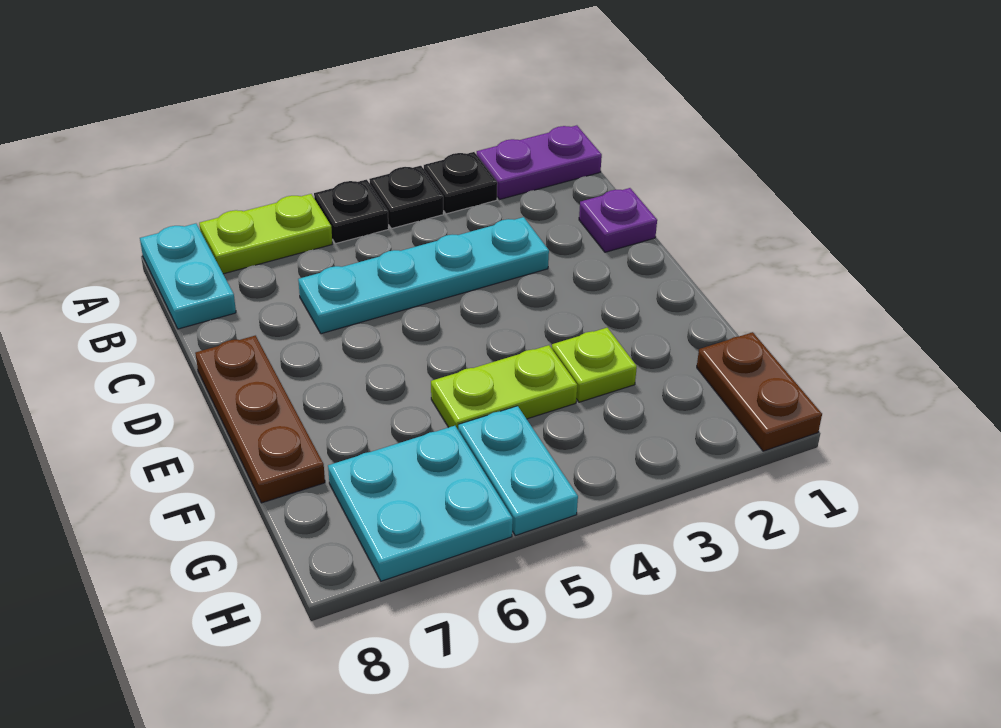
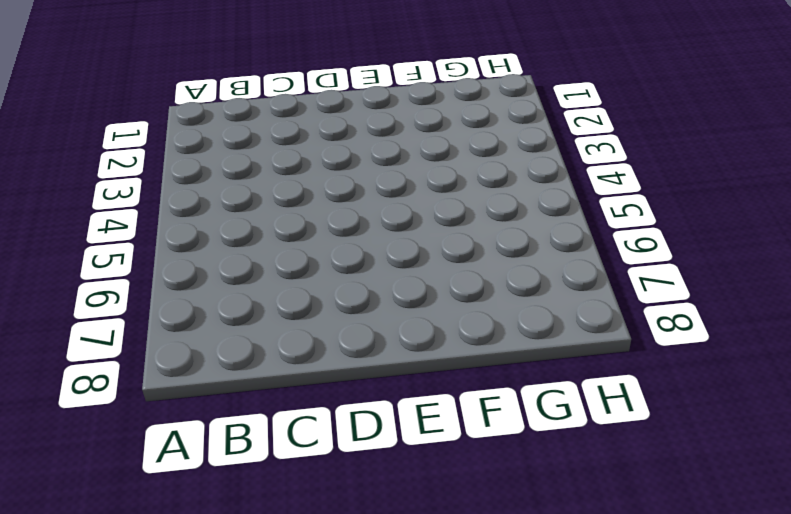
none -> purple 1x2 plate [477,125,602,200]
none -> black 1x1 plate [424,152,497,214]
none -> black 1x1 plate [369,166,443,229]

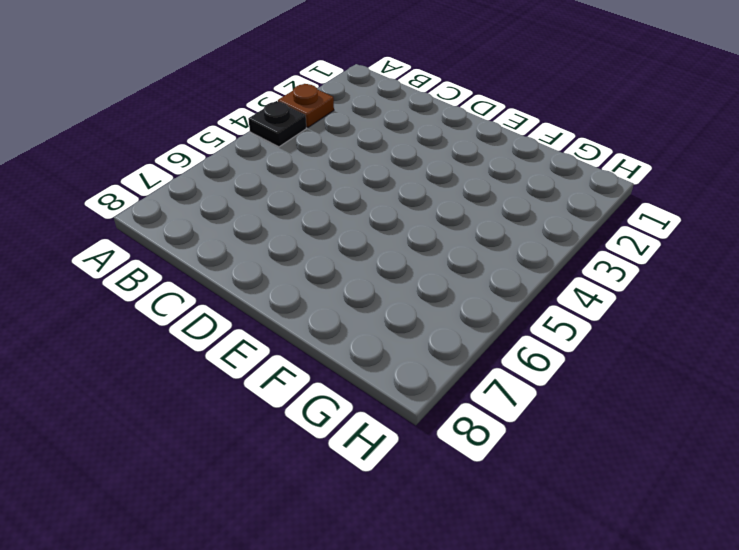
brown 1x1 plate [278,84,334,128] -> black 1x1 plate [424,152,497,214]
none -> purple 1x2 plate [477,125,602,200]
none -> black 1x1 plate [314,180,389,244]
none -> lime 1x2 plate [199,194,332,274]

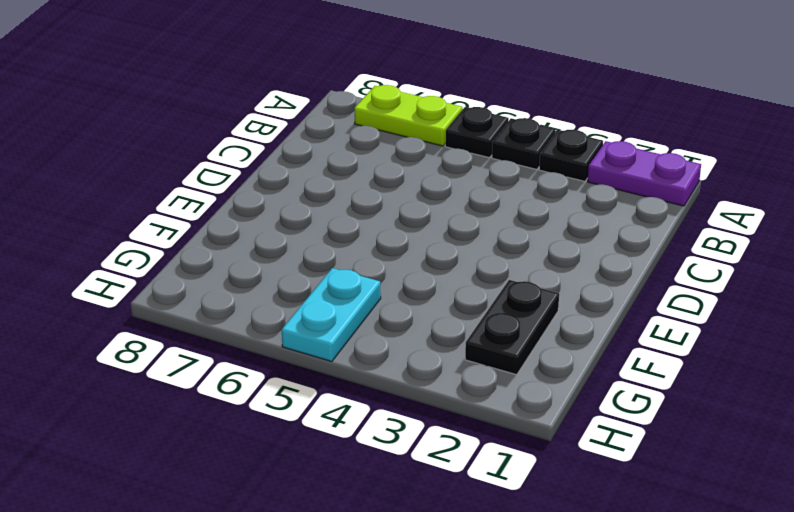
black 1x2 plate [465,280,559,375] -> none
none -> cyan 1x2 plate [140,224,236,329]
none -> purple 1x1 plate [579,188,657,252]
none -> cyan 1x4 plate [298,217,549,334]

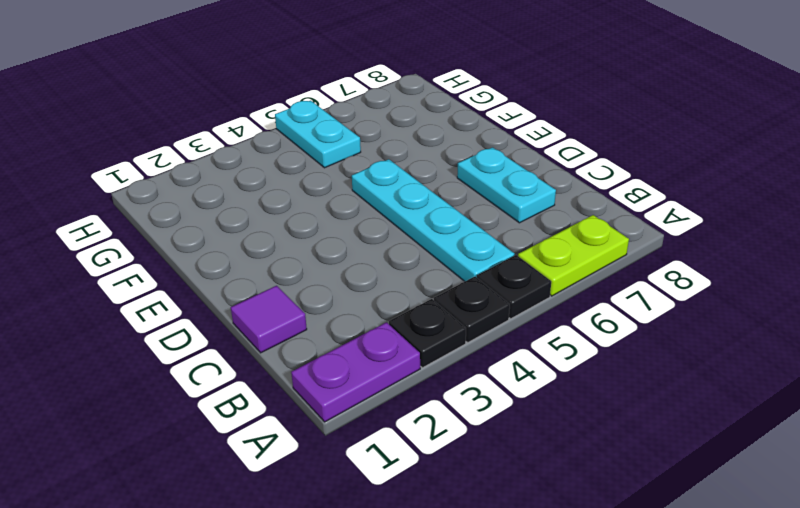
cyan 1x4 plate [352,159,514,282] -> cyan 1x4 plate turned to [298,217,549,334]
purple 1x1 tile [231,286,307,353] -> purple 1x1 plate [579,188,657,252]
cyan 1x2 plate [457,148,556,223] -> cyan 1x2 plate moved to [140,224,236,329]
none -> brown 1x3 plate [195,336,325,503]
none -> lime 1x1 plate [552,328,637,402]
none -> lime 1x2 plate [431,345,577,429]

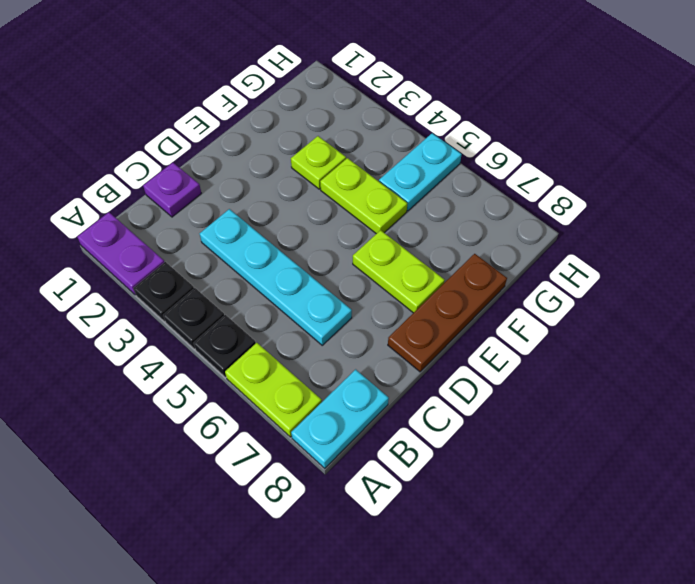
lime 1x2 plate [353,230,445,313] -> none
none -> brown 1x2 plate [697,332,822,451]
none -> cyan 2x2 plate [328,426,513,581]

